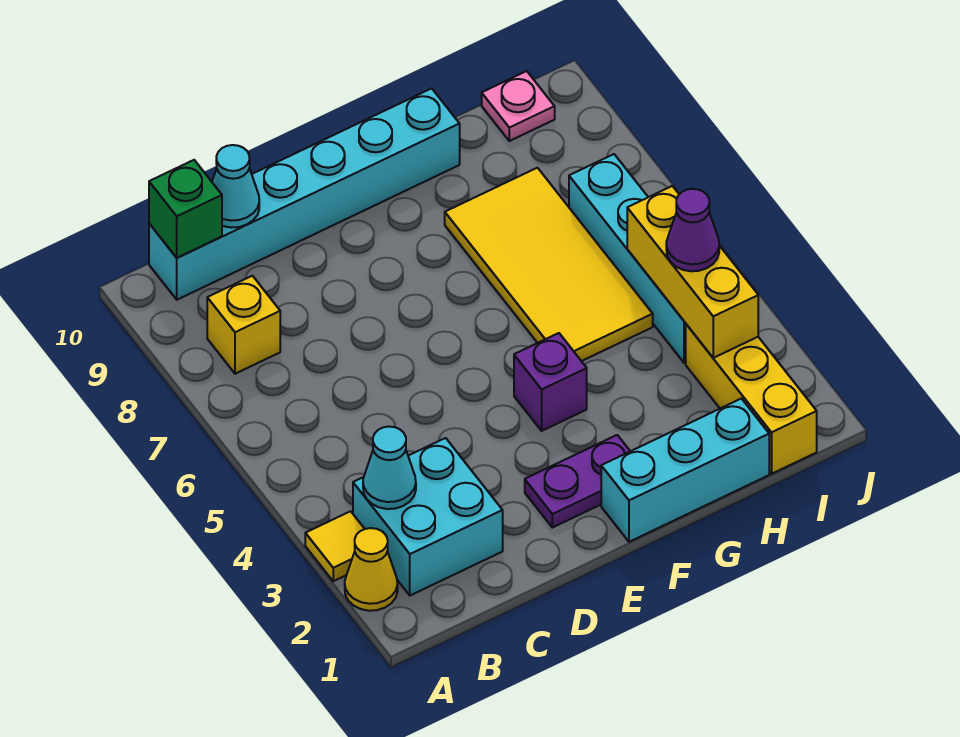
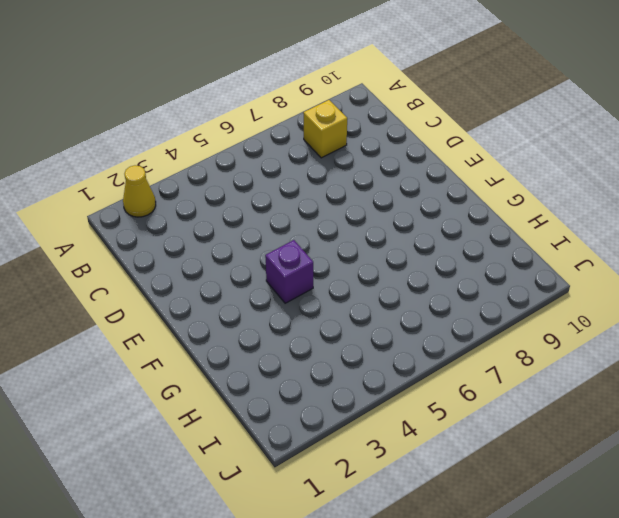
none -> yellow 1x1 tile [305,511,364,581]
none -> cyan 2x2 brick [353,438,503,595]
none -> cyan 1x6 brick [149,88,460,300]

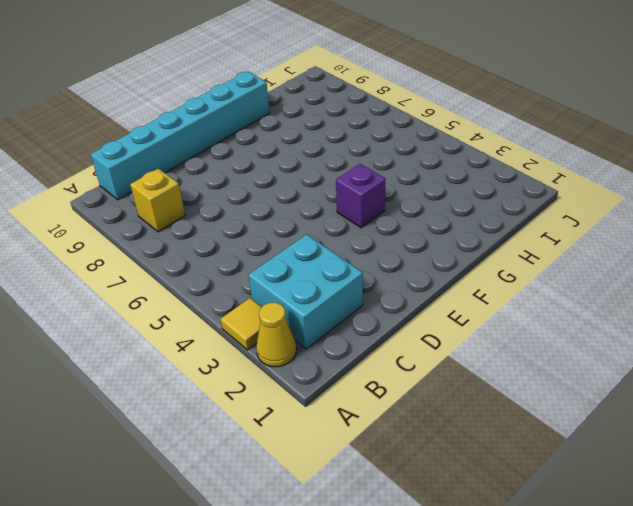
none -> purple 1x2 plate [525,435,630,528]
none -> cyan 1x3 brick [601,399,769,542]
none -> yellow 2x4 tile [445,168,653,361]

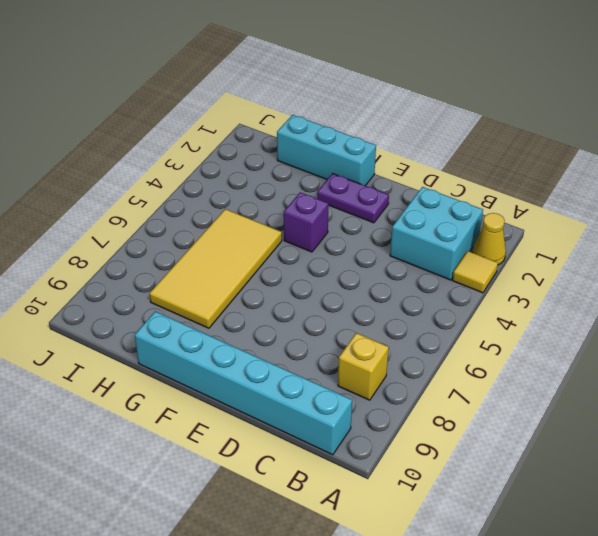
none -> yellow 1x3 brick [686,324,817,474]
none -> cyan 1x4 brick [569,154,686,363]
none -> pink 1x1 plate [482,71,555,141]

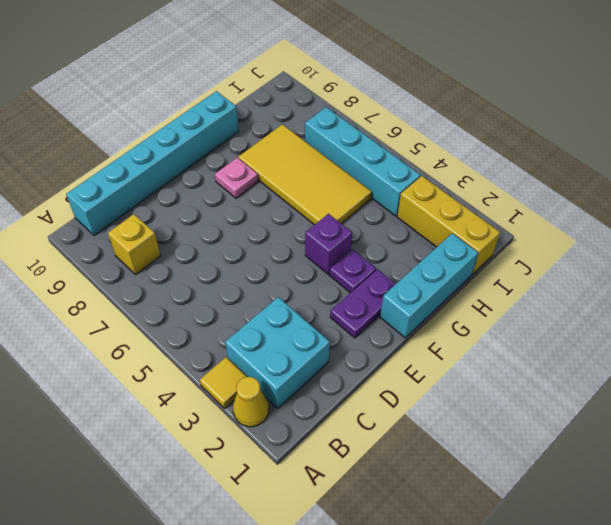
purple 1x1 plate [329,249,376,293] -> none
pink 1x1 plate [215,158,258,198] -> pink 1x1 plate moved to [482,71,555,141]
none -> cyan 1x1 cone [363,427,416,509]
none -> green 1x1 brick [149,160,222,258]
none -> cyan 1x1 cone [212,145,259,228]

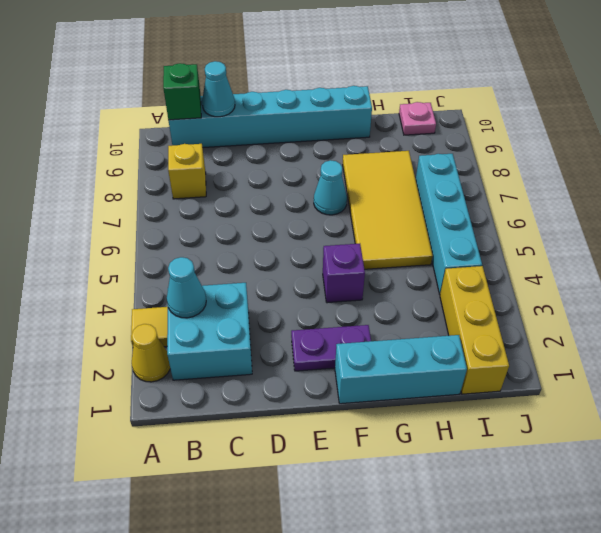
cyan 1x1 cone [314,160,347,215] -> none
none -> yellow 1x3 brick [627,186,758,358]
none -> purple 1x1 cone [666,189,719,271]

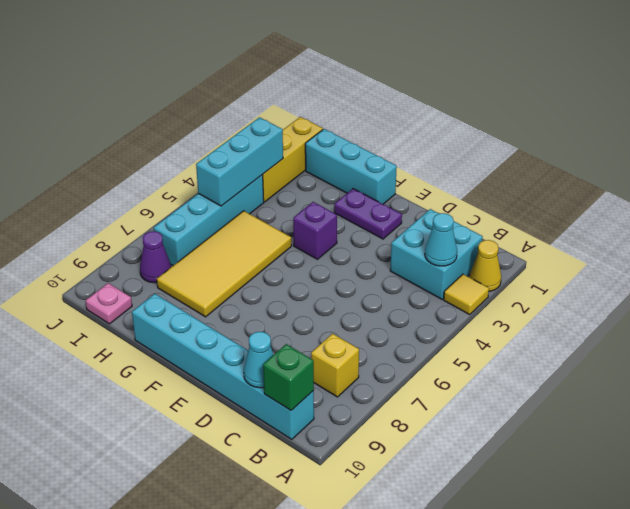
cyan 1x3 brick [196,117,283,206] -> yellow 1x3 brick [627,186,758,358]
purple 1x1 cone [140,231,171,283] -> purple 1x1 cone moved to [666,189,719,271]

